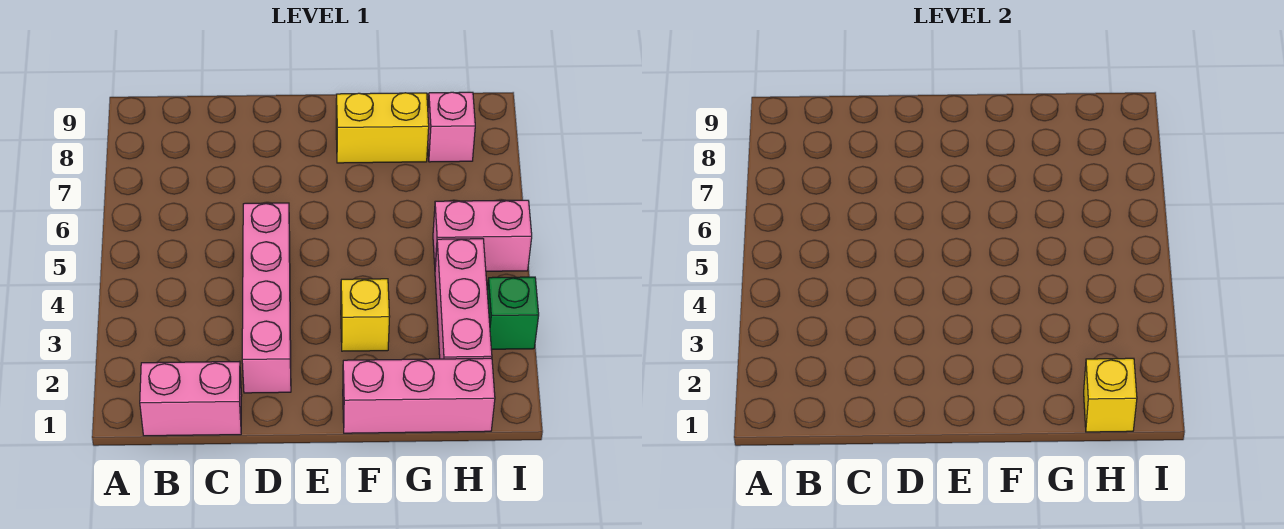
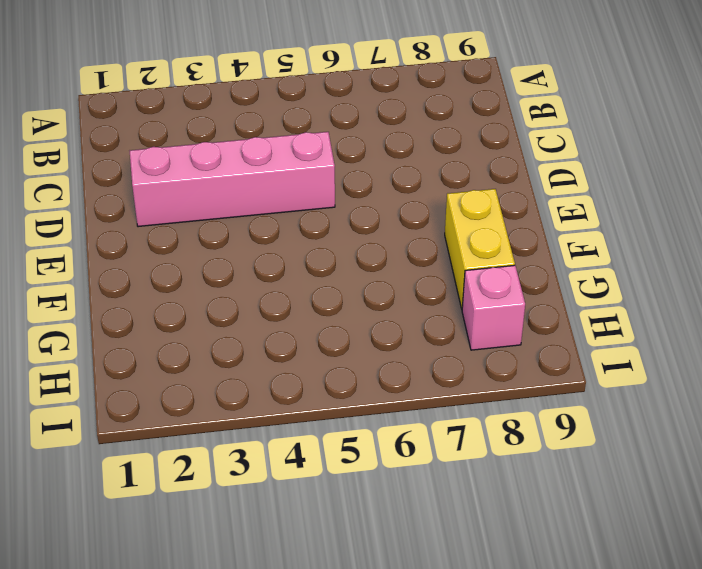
none -> pink 1x2 brick [140,361,242,436]
none -> pink 1x3 brick [343,358,495,433]

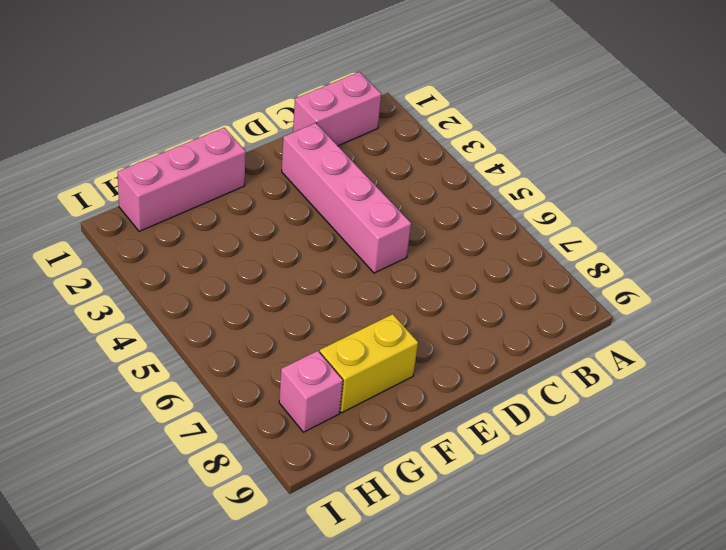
none -> yellow 1x1 brick [341,279,390,351]
none -> pink 1x3 brick [435,239,492,359]

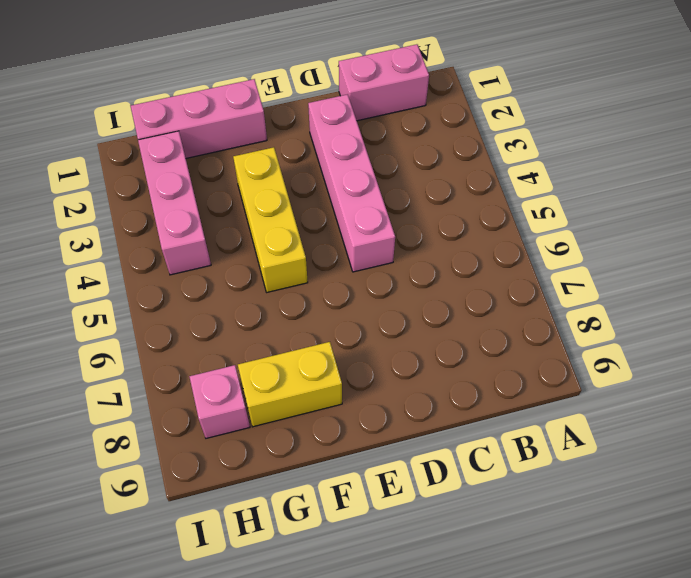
yellow 1x3 brick [233,147,308,292] -> yellow 1x1 brick [341,279,390,351]
none -> pink 1x2 brick [433,200,532,271]
none -> green 1x1 brick [487,277,539,349]

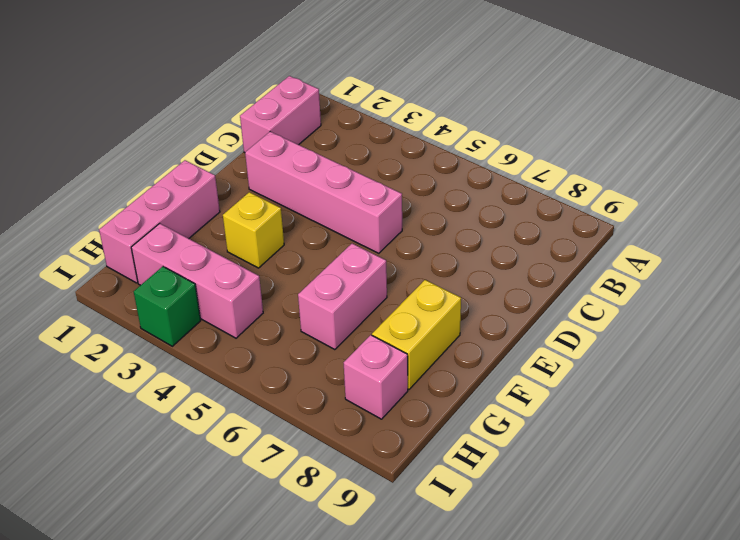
pink 1x2 brick [298,244,387,350] -> pink 1x2 brick moved to [433,200,532,271]
none -> yellow 1x1 brick [1084,358,1137,432]

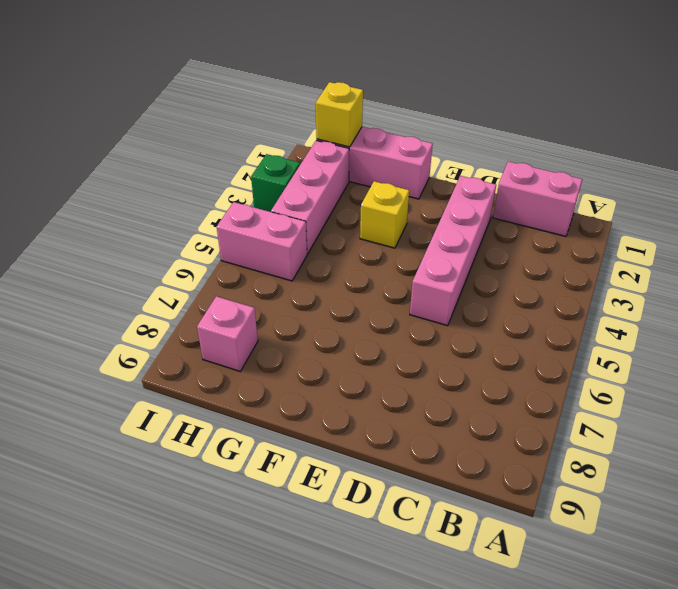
none -> yellow 1x2 brick [336,93,429,163]

